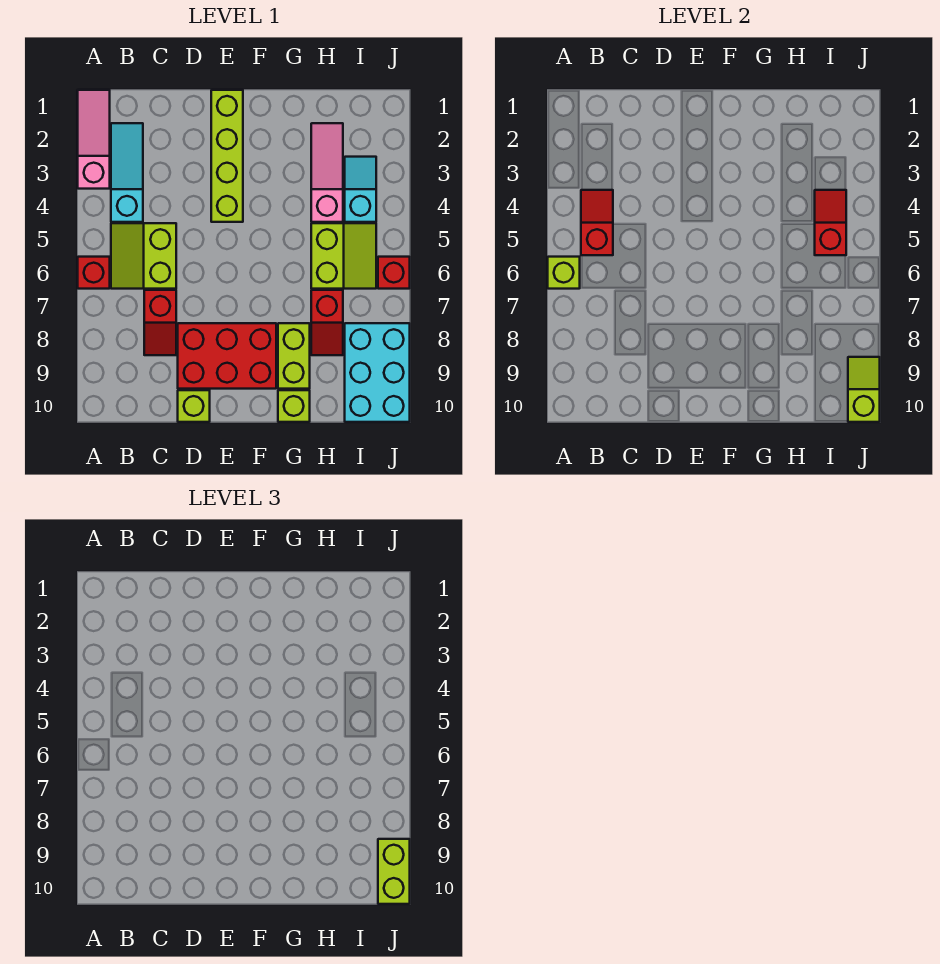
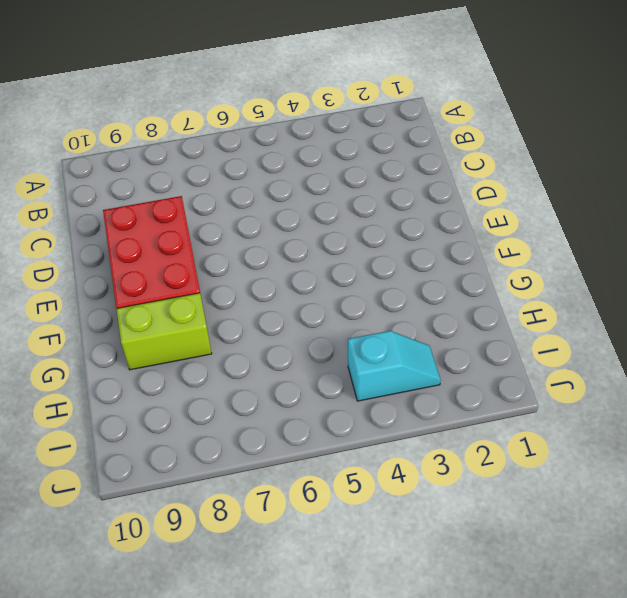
none -> pink 1x3 slope [78,90,110,189]
none -> red 1x1 brick [78,257,110,289]
none -> cyan 1x3 slope [111,123,143,222]

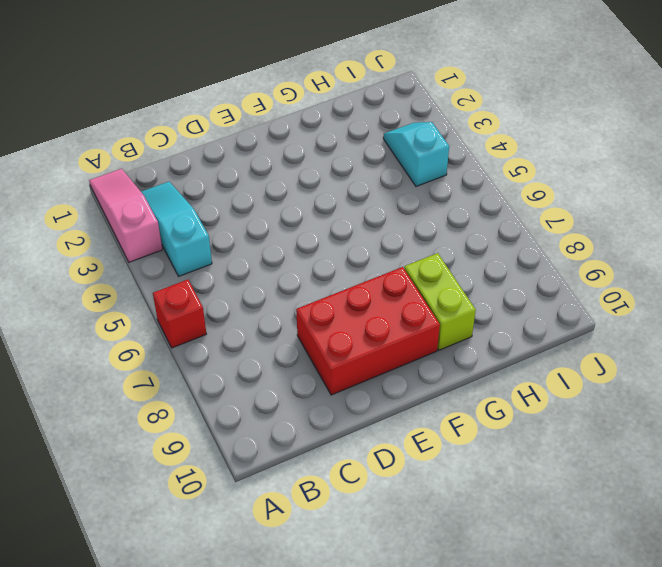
none -> lime 2x2 slope [111,223,176,289]
none -> red 1x2 slope [144,290,176,355]
none -> lime 1x1 brick [178,390,210,422]

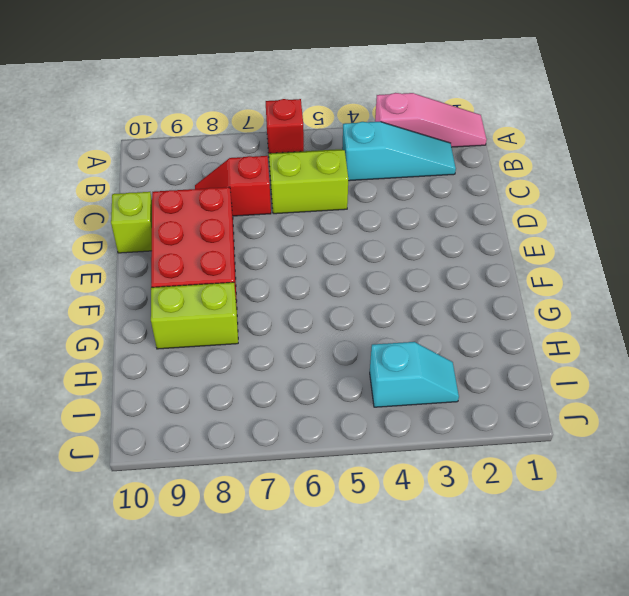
none -> lime 1x4 brick [211,90,243,222]
none -> lime 1x1 brick [278,390,310,422]
none -> pink 1x3 slope [311,123,343,222]

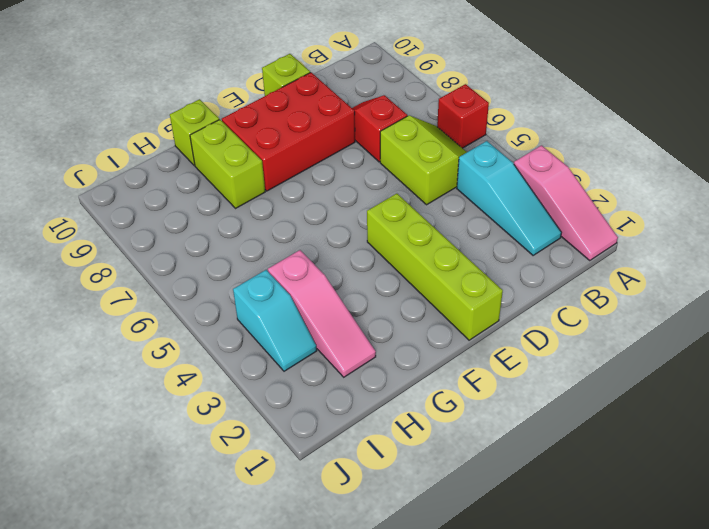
none -> lime 2x2 slope [311,223,376,289]
none -> red 1x2 slope [311,290,343,355]
none -> cyan 2x3 brick [345,323,410,422]

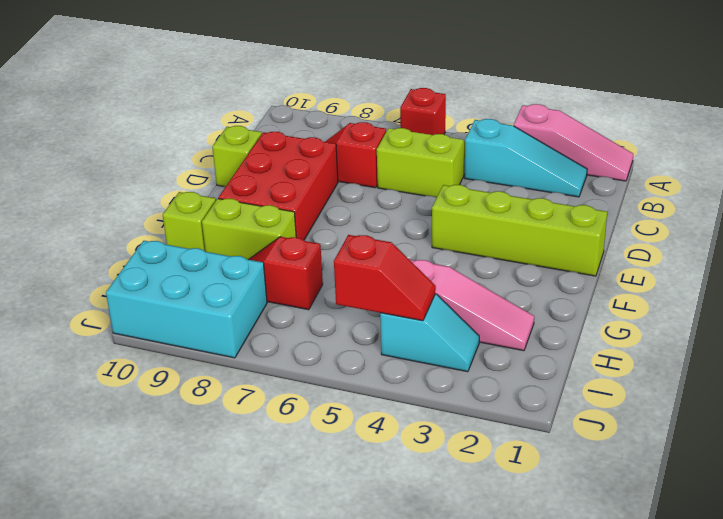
none -> lime 2x2 slope [311,223,376,289]
none -> red 1x1 brick [378,257,410,289]
none -> lime 1x1 brick [548,257,580,289]

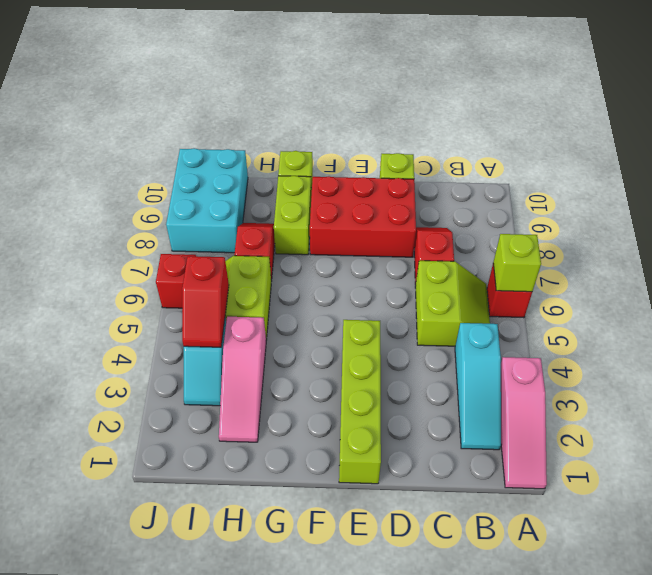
none -> red 1x2 slope [581,190,613,255]
none -> lime 1x2 slope [848,357,880,422]
none -> lime 1x2 brick [378,839,410,904]

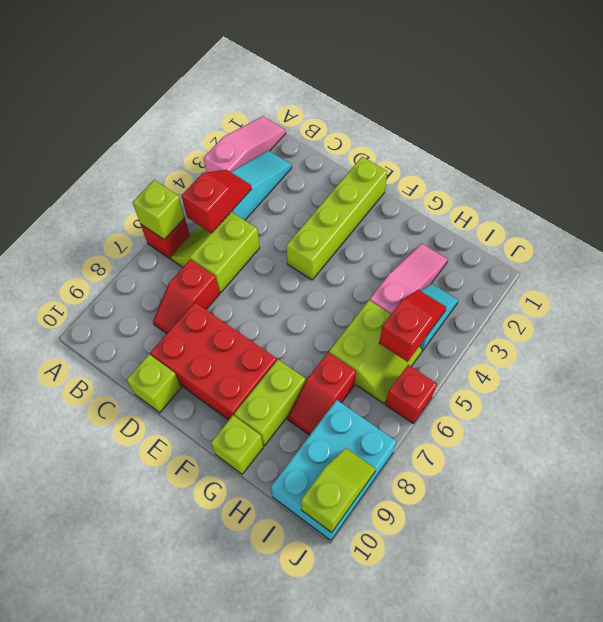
none -> lime 1x2 brick [378,839,410,904]

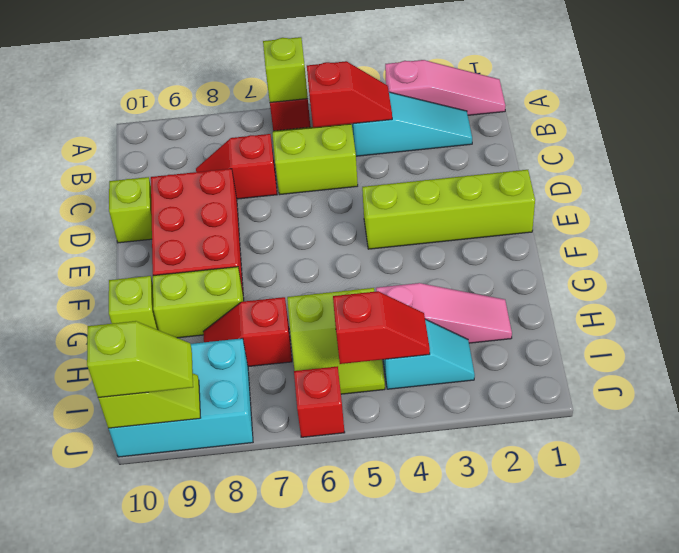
lime 1x2 slope [87,321,193,398] -> lime 1x2 brick [378,839,410,904]

